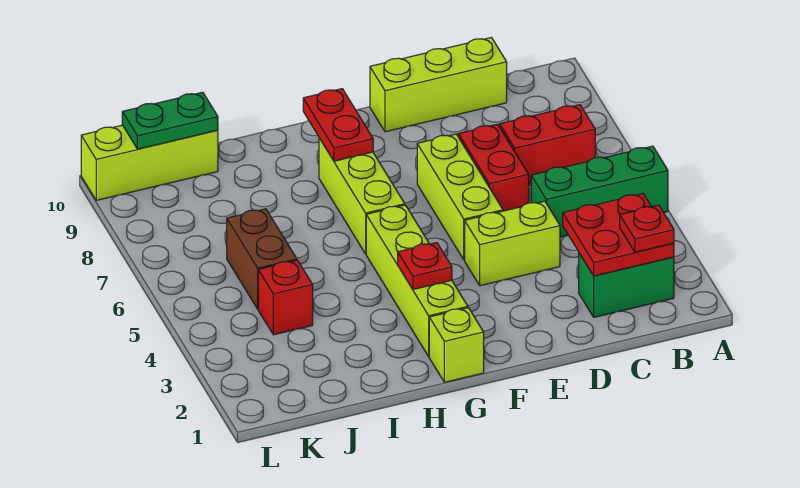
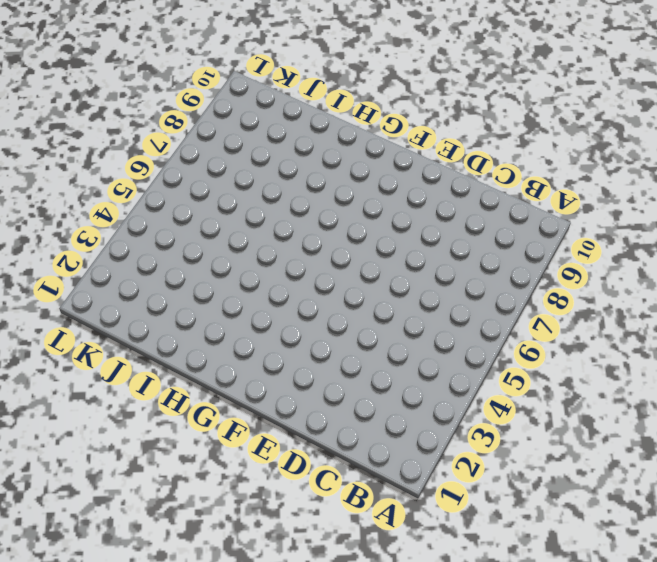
none -> green 1x3 brick [531,146,668,237]
none -> green 1x2 brick [579,253,674,317]
none -> red 1x2 brick [500,105,595,186]

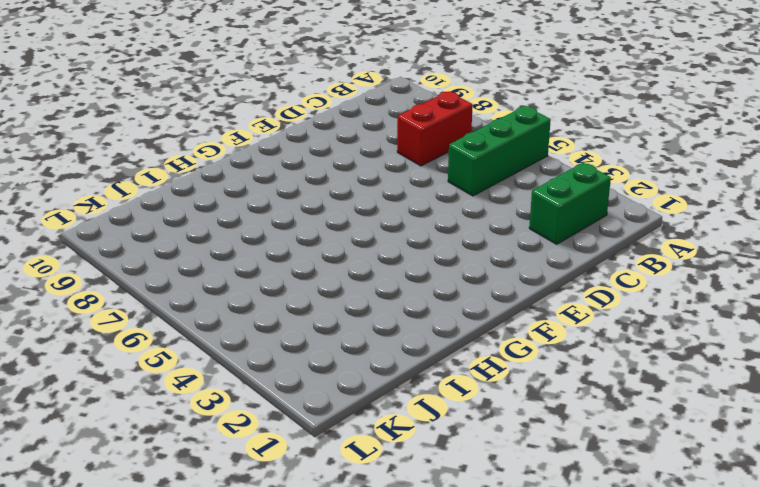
none -> lime 1x3 brick [370,38,507,132]
none -> lime 1x2 brick [465,201,560,286]
none -> red 1x2 brick [458,124,529,211]

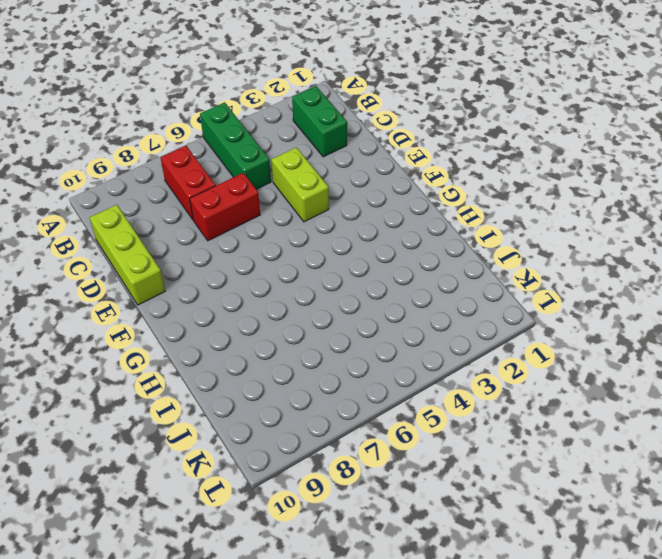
none -> lime 1x3 brick [417,134,503,260]
none -> lime 1x1 brick [429,308,484,382]
none -> lime 1x4 brick [366,205,468,356]

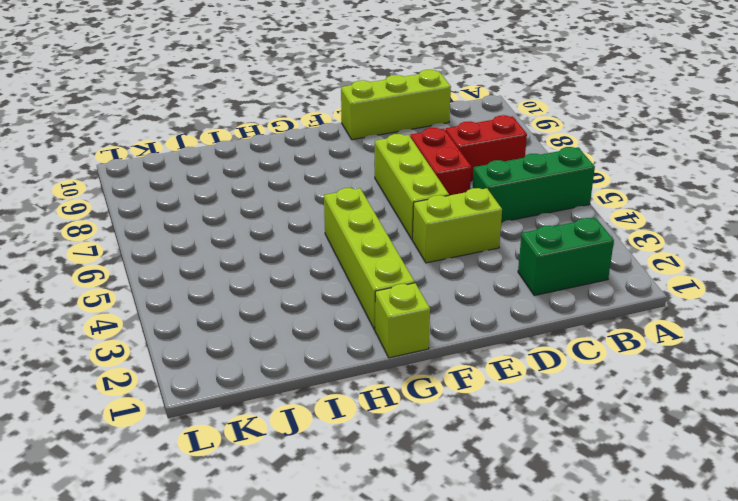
none -> lime 1x3 brick [319,138,405,254]
none -> red 1x1 brick [258,260,313,335]
none -> brown 1x2 brick [227,209,297,309]

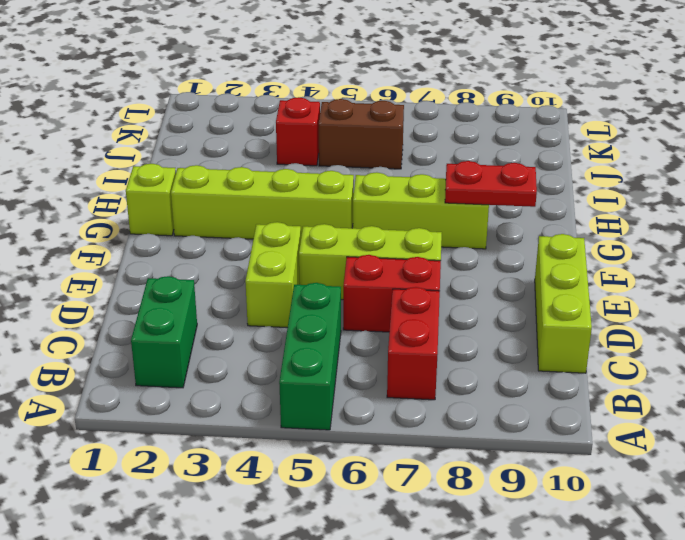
none -> lime 1x3 brick [81,125,218,200]
none -> red 2x2 plate [563,194,674,276]
none -> red 1x1 plate [398,243,452,289]

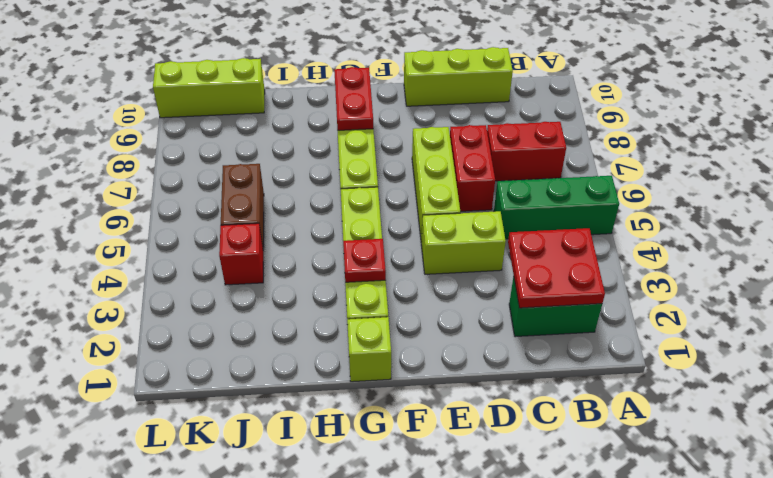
none -> green 1x2 plate [122,92,218,149]
none -> red 1x1 plate [620,205,674,252]

